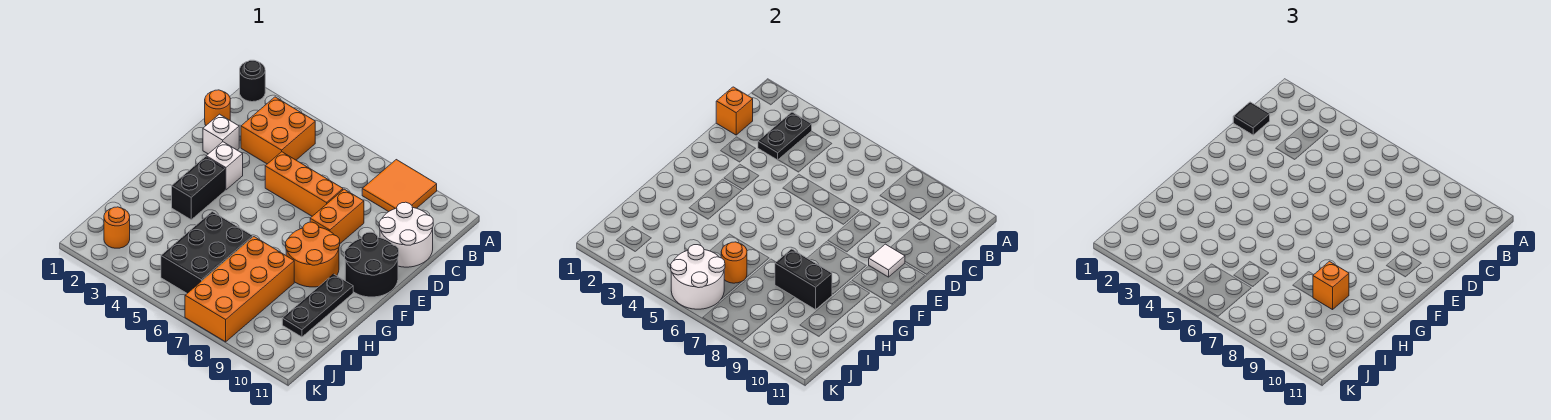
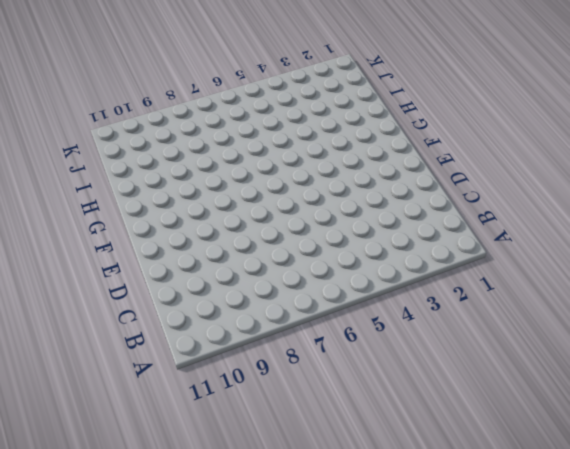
none -> black 1x1 round brick [240,60,265,102]
none -> orange 2x2 tile [362,160,437,212]
none -> orange 2x2 brick [241,97,315,164]

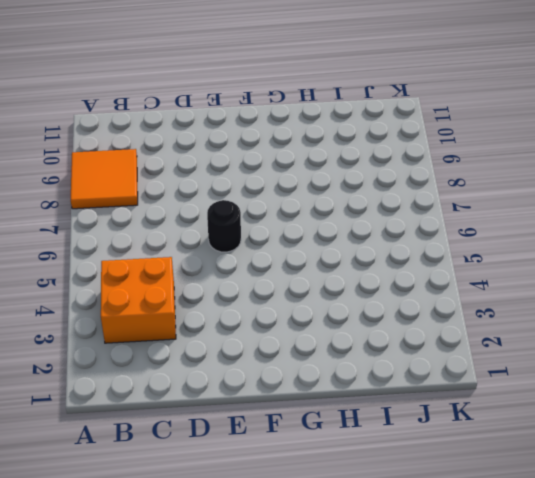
black 1x1 round brick [207,200,241,252] -> black 1x1 round brick moved to [240,60,265,102]
none -> orange 1x1 round brick [205,90,230,125]
none -> white 2x2 round brick [379,202,433,267]
none -> white 1x1 brick [203,114,239,154]

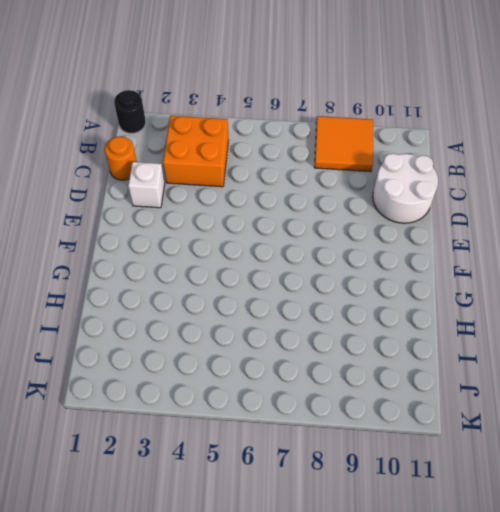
none -> orange 1x3 brick [265,152,343,216]
none -> orange 1x2 brick [310,189,364,243]
none -> white 1x1 brick [206,142,243,190]

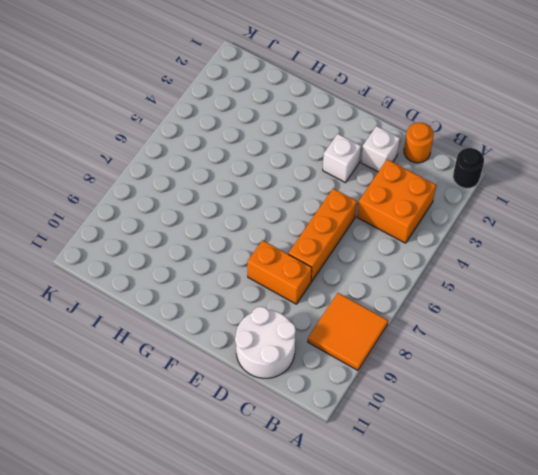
none -> black 2x2 round brick [345,232,399,297]
none -> black 1x2 brick [172,157,225,220]
none -> orange 2x2 round brick [286,222,340,287]

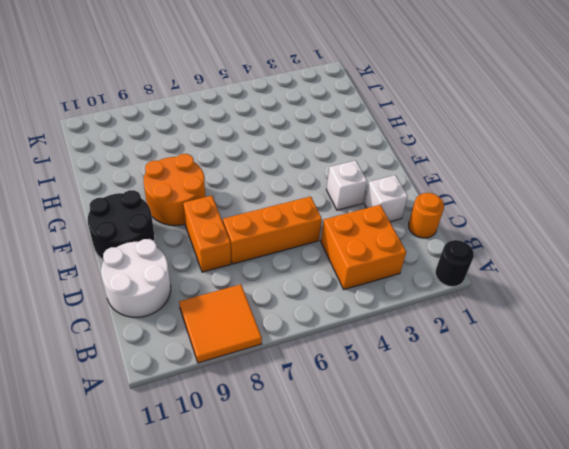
none -> black 1x2 brick [172,157,225,220]
none -> black 1x3 plate [282,274,353,337]
none -> black 2x3 brick [161,212,253,293]

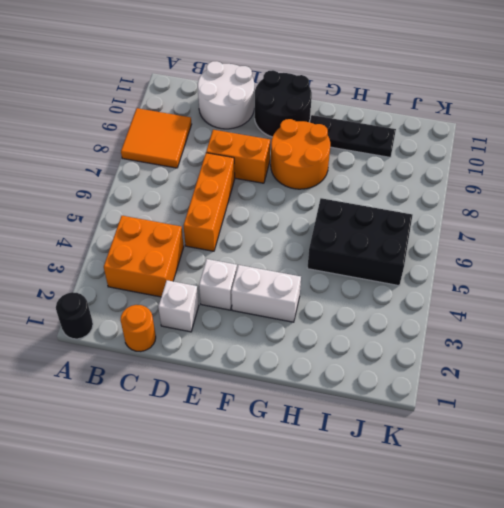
white 1x2 brick [231,265,301,322] -> black 1x2 brick [172,157,225,220]
none -> orange 2x4 brick [185,237,294,342]
none -> orange 1x1 round brick [104,207,130,248]
none -> black 1x2 plate [758,112,812,160]

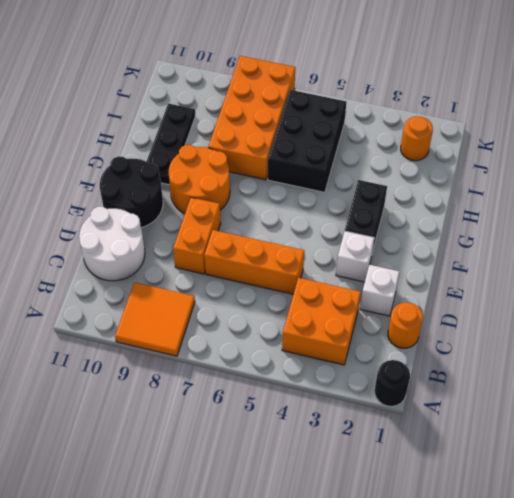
none -> black 1x2 plate [758,112,812,160]
none -> orange 1x1 brick [716,87,753,135]
none -> white 1x1 tile [869,244,905,277]

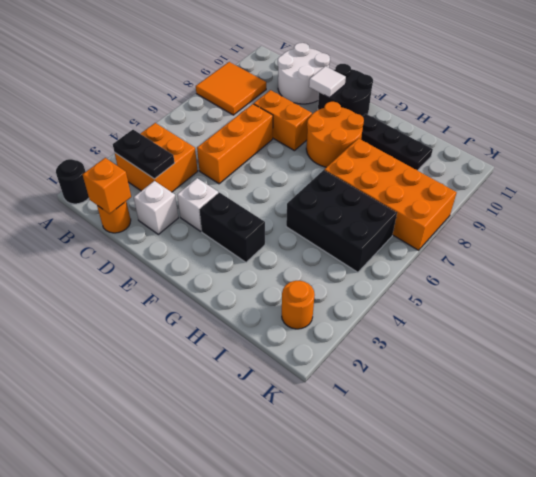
none -> black 1x2 brick [775,249,832,310]
none -> orange 1x1 round brick [721,242,747,283]
none -> white 2x2 round brick [671,245,725,309]

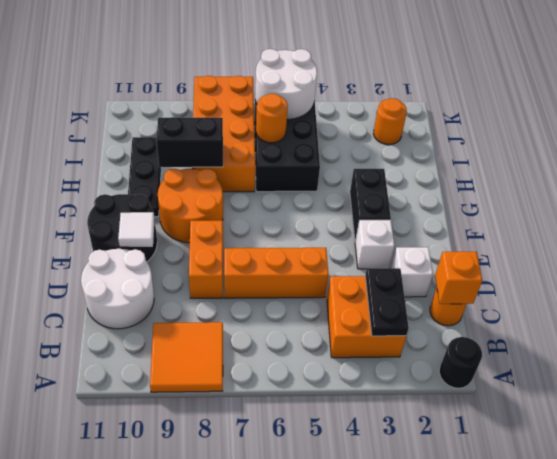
none -> black 1x1 tile [1233,102,1270,135]
none -> orange 1x1 brick [1313,261,1349,310]

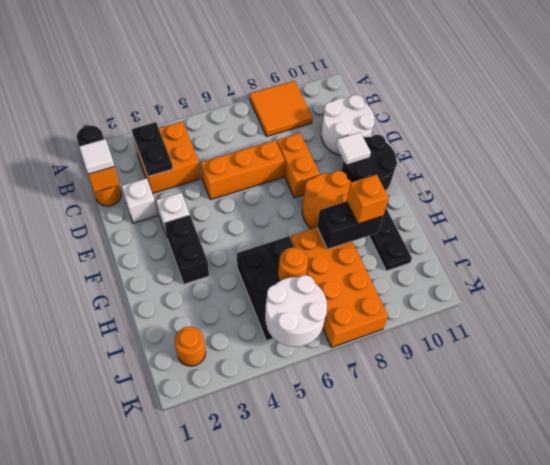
white 1x1 tile [79,139,115,174] -> black 1x1 tile [1233,102,1270,135]

